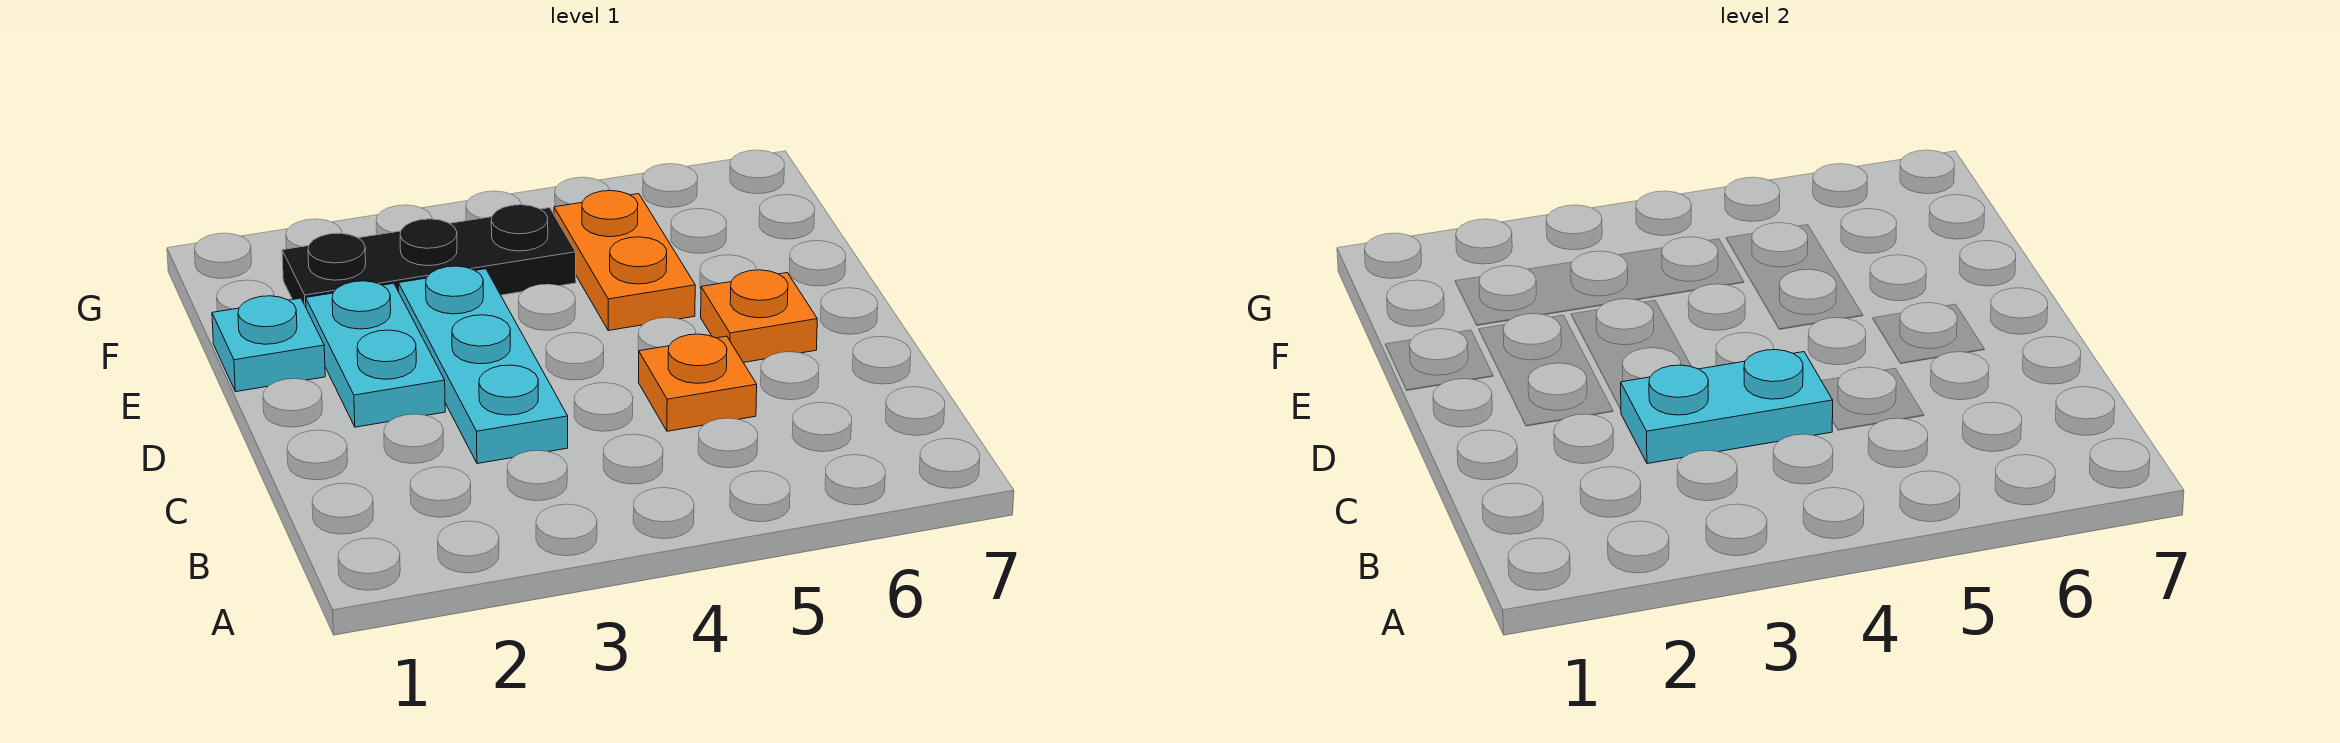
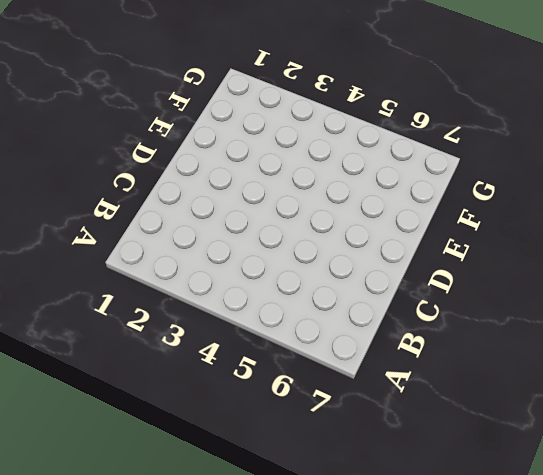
none -> cyan 1x3 plate [398,266,568,464]
none -> orange 1x1 plate [639,334,757,431]

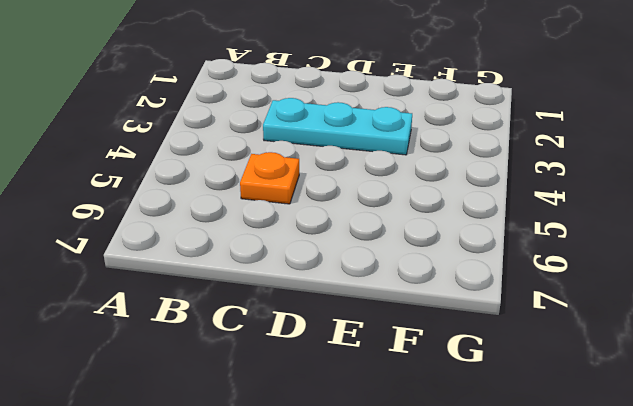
none -> cyan 1x2 plate [306,281,445,427]
none -> orange 1x1 plate [701,270,817,363]

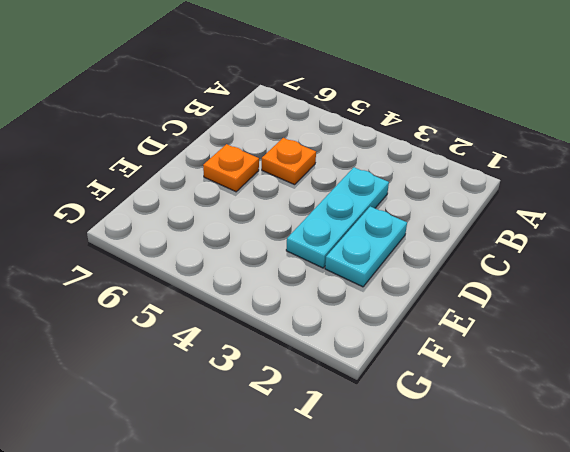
none -> cyan 1x1 plate [212,296,325,392]
none -> orange 1x2 plate [554,191,695,331]

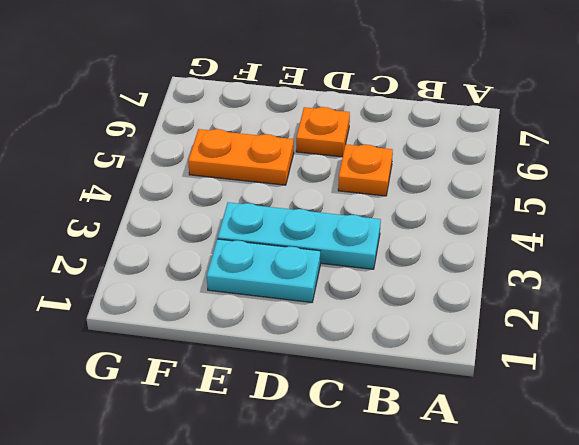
none -> cyan 1x1 plate [212,296,325,392]
none -> black 1x3 plate [282,205,576,307]

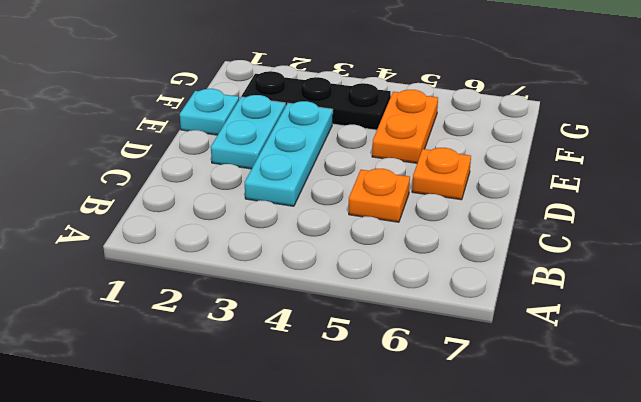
none -> cyan 1x2 plate [1621,349,1833,464]

